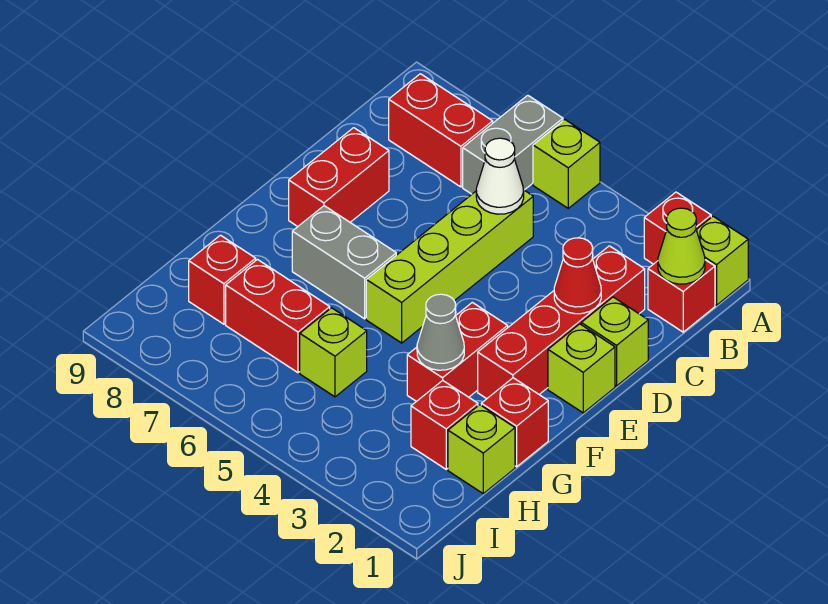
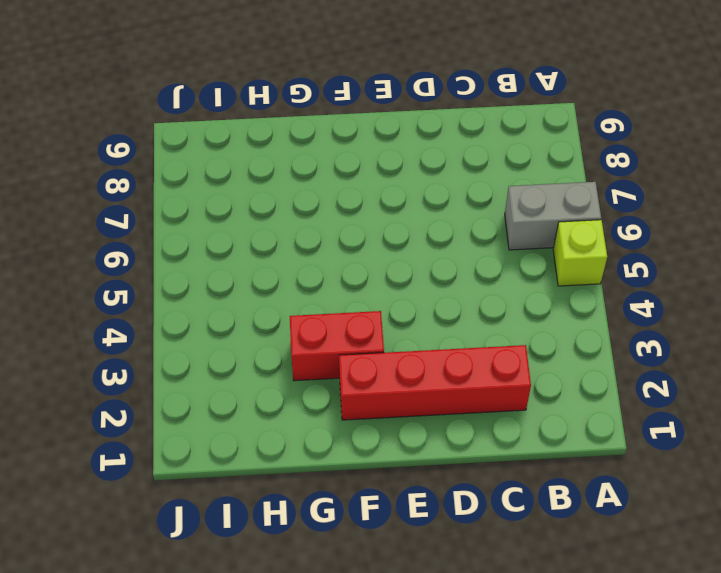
none -> lime 1x1 brick [696,216,748,305]
none -> red 1x1 brick [644,192,711,264]
none -> red 1x1 brick [648,260,715,332]

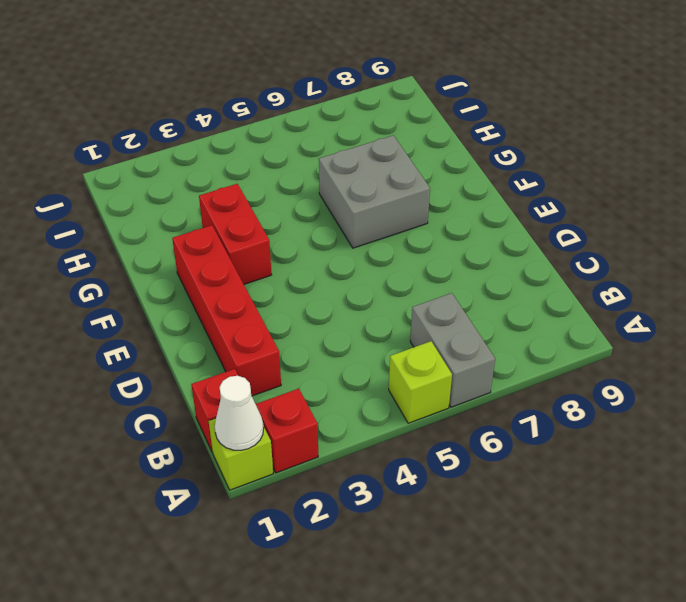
white 1x1 cone [215,376,264,450] -> white 1x1 cone moved to [476,138,524,214]
grey 2x2 brick [319,135,430,248] -> grey 1x2 brick [292,206,396,319]
none -> red 1x2 brick [389,74,493,187]
none -> lime 1x4 brick [366,190,533,343]
none -> lime 1x1 brick [581,297,648,386]

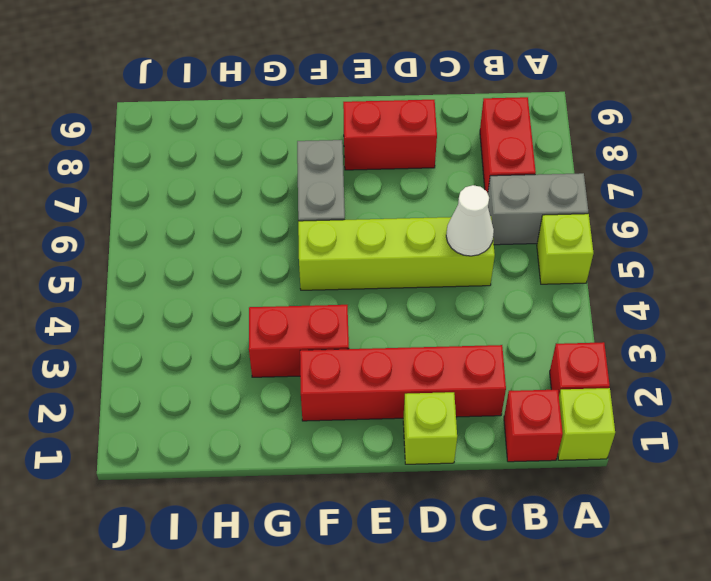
none -> lime 1x1 brick [548,324,615,413]
none -> red 1x1 brick [481,378,548,467]
none -> lime 1x1 brick [448,405,515,493]

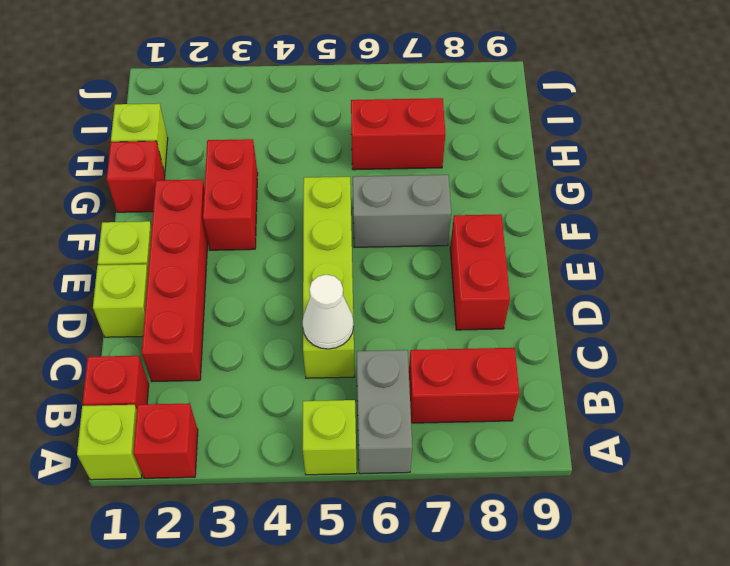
none -> red 1x1 brick [411,381,478,469]
none -> lime 1x1 brick [300,308,367,397]
none -> red 1x1 brick [189,235,256,324]

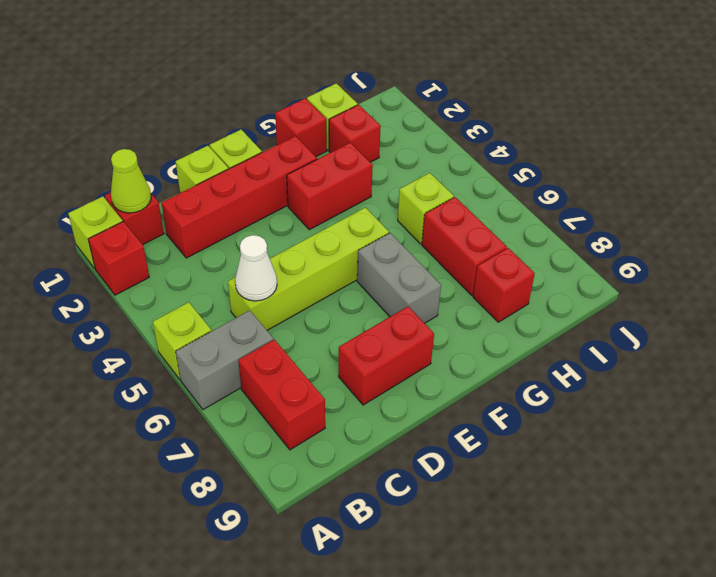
none -> red 1x1 cone [554,238,601,314]
none -> grey 1x1 cone [417,294,464,370]

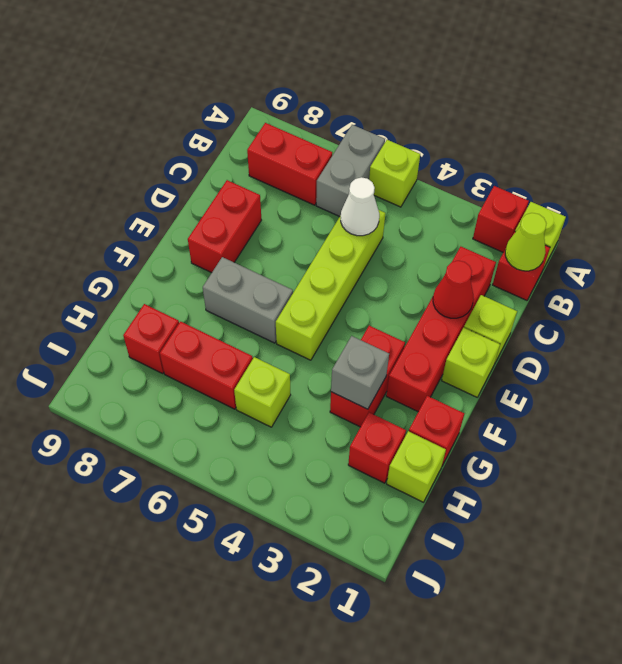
grey 1x1 brick [331,336,389,409] -> grey 1x1 cone [417,294,464,370]

